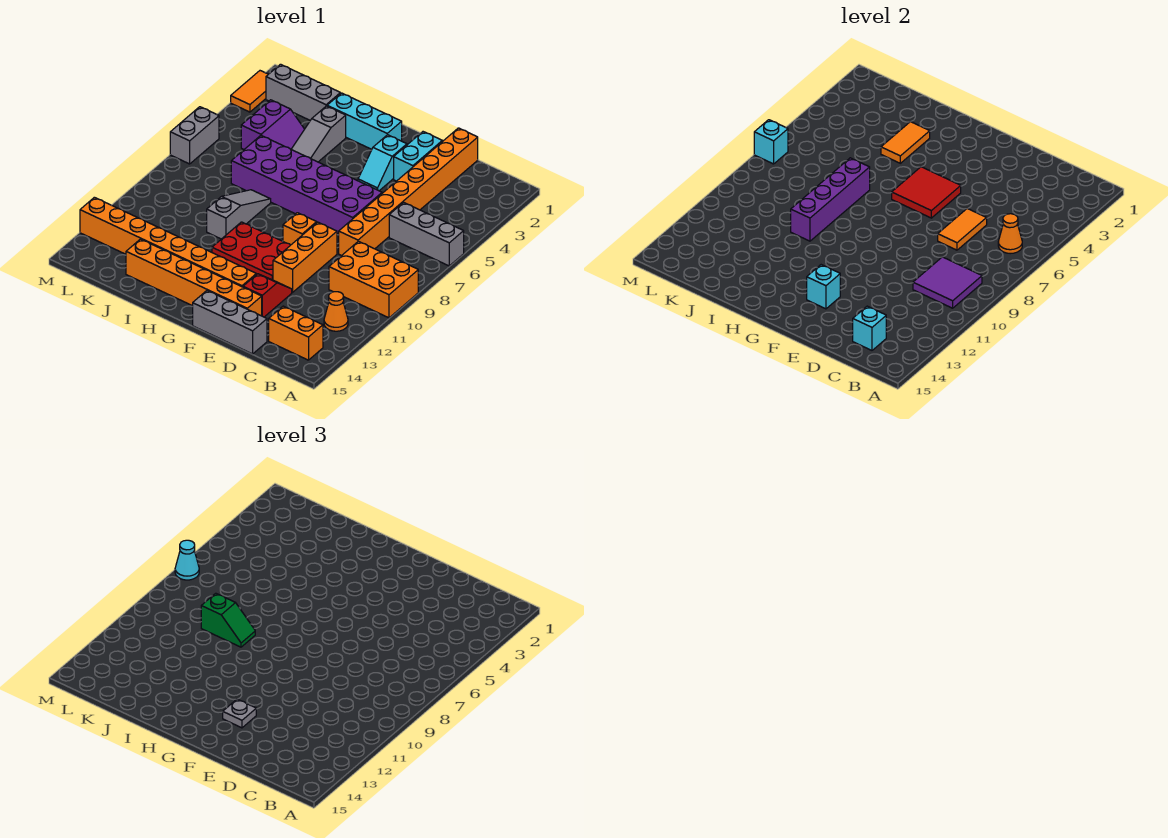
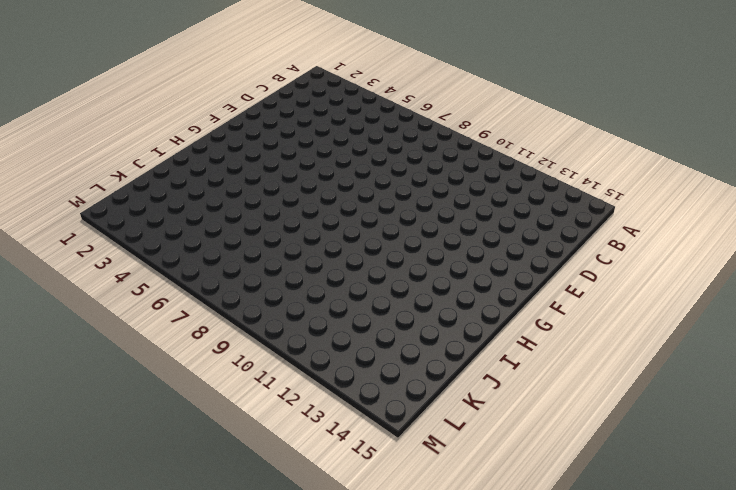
none -> grey 1x3 brick [389,202,464,266]
none -> orange 2x3 brick [329,241,418,318]
none -> orange 1x1 cone [324,292,348,331]
none -> orange 1x2 brick [269,306,323,360]

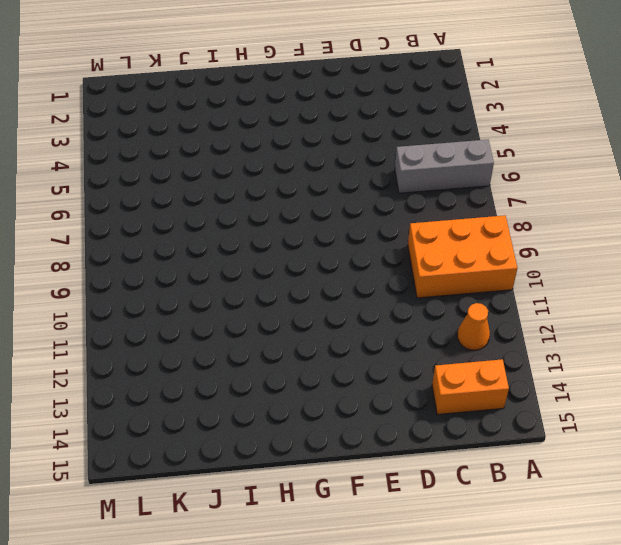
none -> orange 1x8 brick [339,128,478,256]
none -> grey 1x3 brick [193,291,267,354]
none -> cyan 1x2 brick [394,132,442,181]
none -> purple 2x6 brick [231,136,382,234]

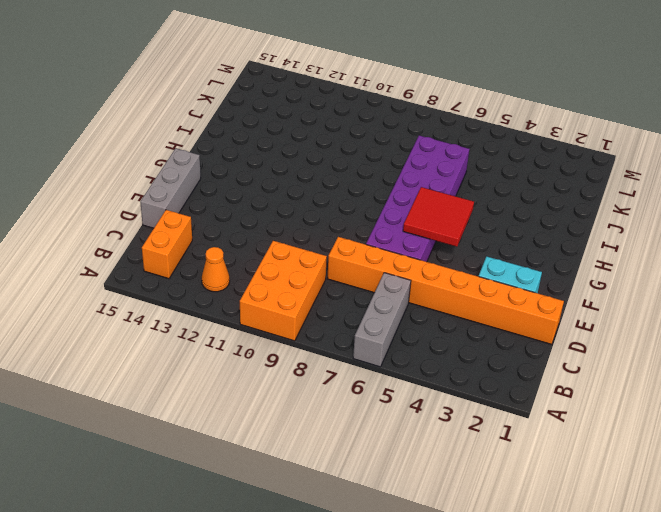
none -> orange 1x3 brick [273,222,337,293]
none -> red 1x2 slope [243,274,292,317]
none -> orange 1x6 brick [126,239,262,316]
none -> cyan 1x2 slope [358,135,407,191]

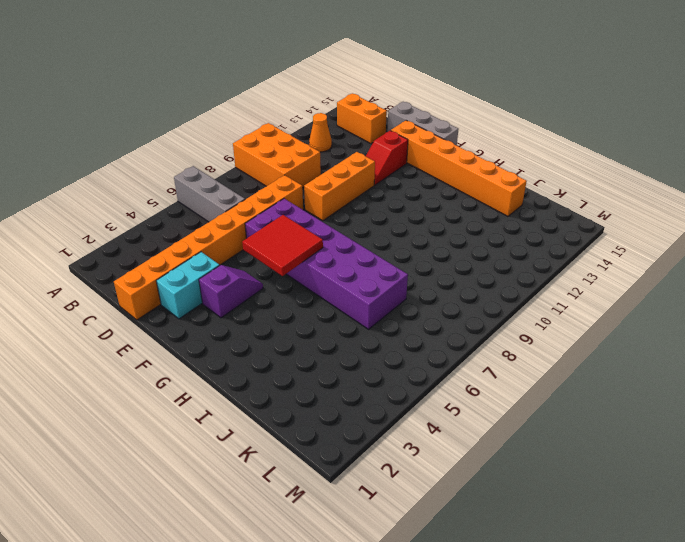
purple 1x2 slope [199,265,263,318] -> cyan 1x2 slope [358,135,407,191]
none -> orange 1x1 brick [283,213,317,245]
none -> red 2x3 plate [212,222,290,280]
none -> orange 1x8 brick [80,197,256,287]
none -> cyan 1x3 brick [327,93,402,149]

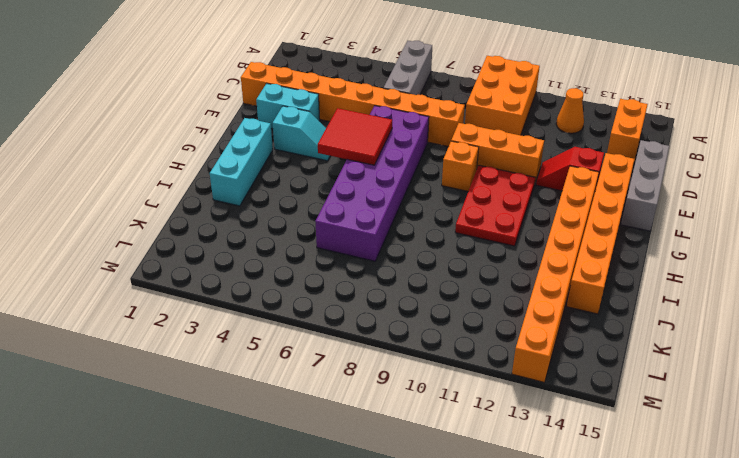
none -> grey 1x3 slope [291,106,346,162]
none -> grey 1x3 slope [207,190,271,239]
none -> grey 1x3 brick [266,64,340,120]
none -> purple 2x2 slope [241,100,304,149]

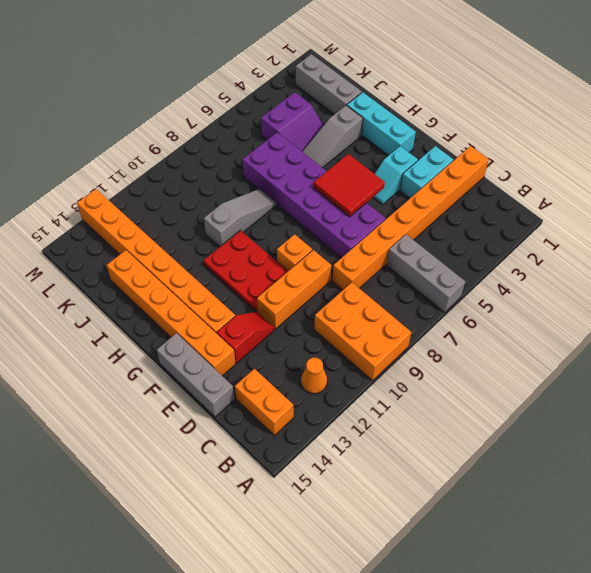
none -> orange 1x2 tile [231,71,268,112]
none -> grey 1x2 brick [170,107,219,164]
none -> orange 1x1 cone [998,214,1022,254]
none -> purple 2x2 tile [913,257,982,308]

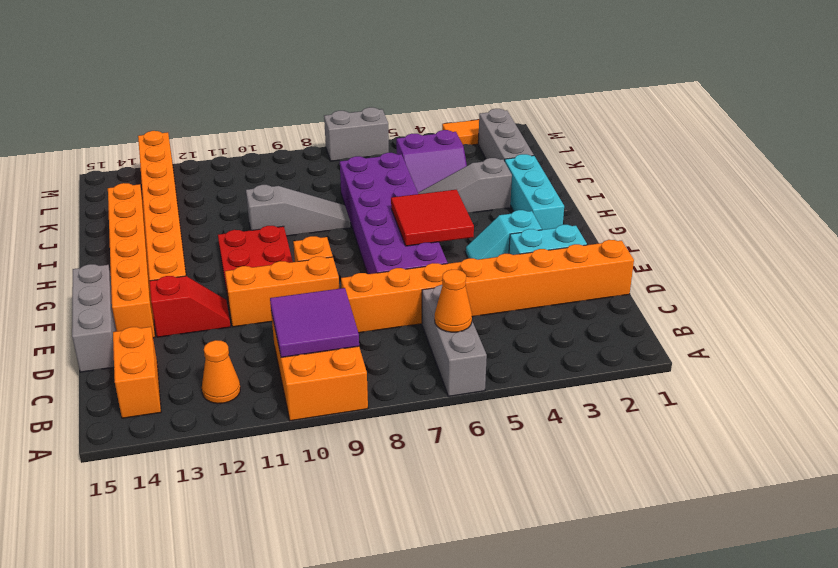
none -> cyan 1x1 brick [853,306,886,350]
none -> orange 1x2 tile [938,209,987,250]
none -> cyan 1x1 brick [807,265,840,309]
none -> orange 1x2 tile [881,122,930,163]

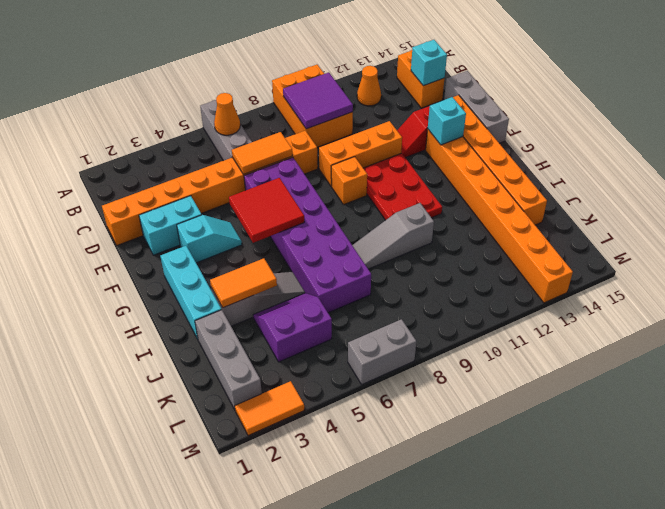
none -> purple 1x4 brick [791,158,870,241]
none -> cyan 1x1 brick [754,120,788,164]
none -> grey 1x1 plate [223,699,256,728]
none -> green 1x2 slope [201,593,255,647]

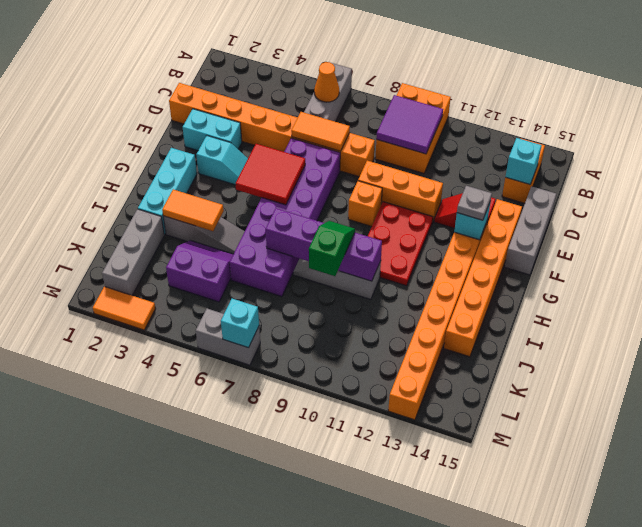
none -> orange 1x1 cone [324,292,348,331]
none -> cyan 1x1 cone [175,540,199,580]

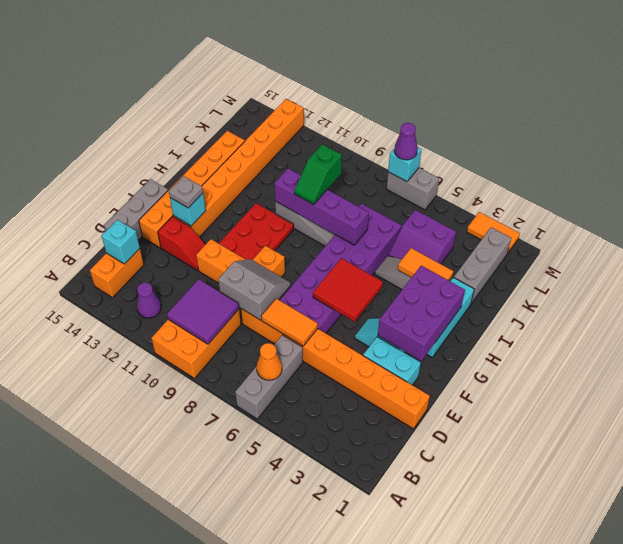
purple 1x1 cone [137,283,161,318] -> orange 1x1 cone [324,292,348,331]
grey 2x2 slope [218,259,290,320] -> none
purple 2x3 brick [378,266,465,361] -> none
purple 1x1 cone [394,123,418,160] -> cyan 1x1 cone [175,540,199,580]

